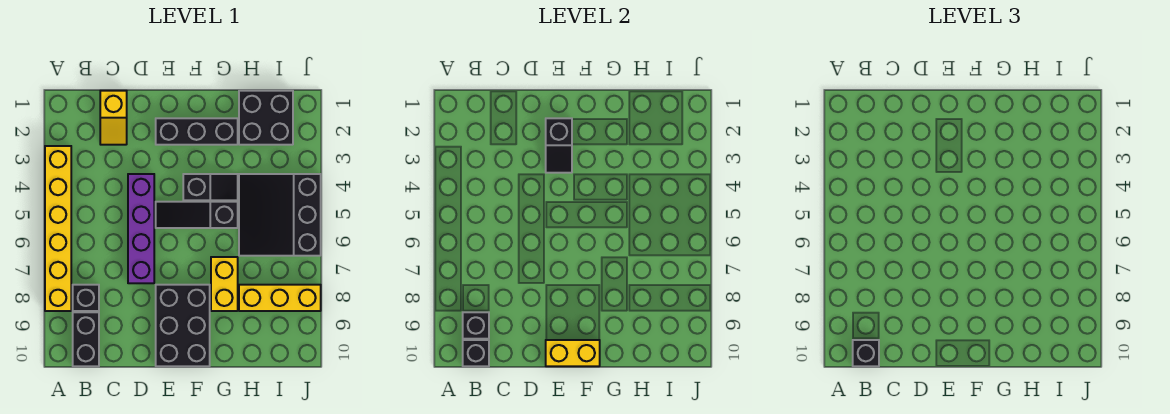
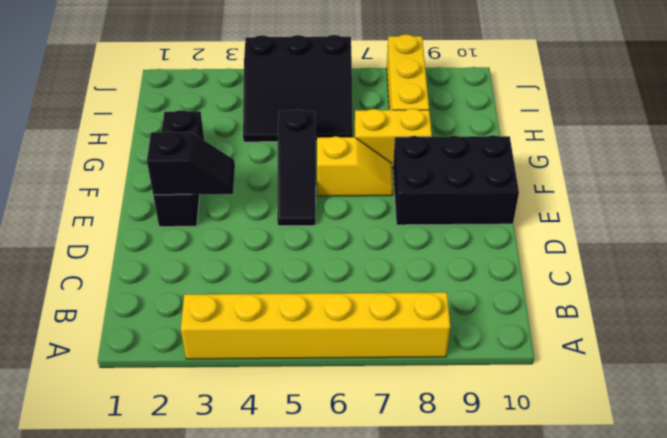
yellow 1x2 slope [317,136,393,196] -> yellow 1x2 slope moved to [100,91,127,145]
none -> black 1x1 brick [73,285,99,311]
none -> black 1x2 brick [73,312,99,366]
none -> purple 1x4 brick [128,174,154,283]

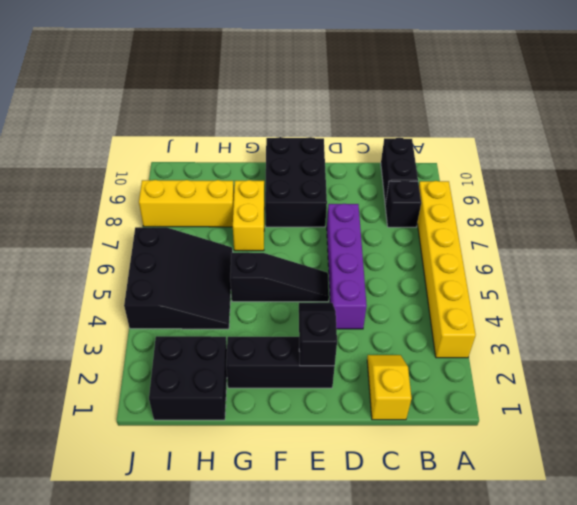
none -> black 1x2 slope [183,174,238,200]
none -> black 1x1 brick [463,312,489,339]
none -> black 1x1 brick [463,340,489,366]

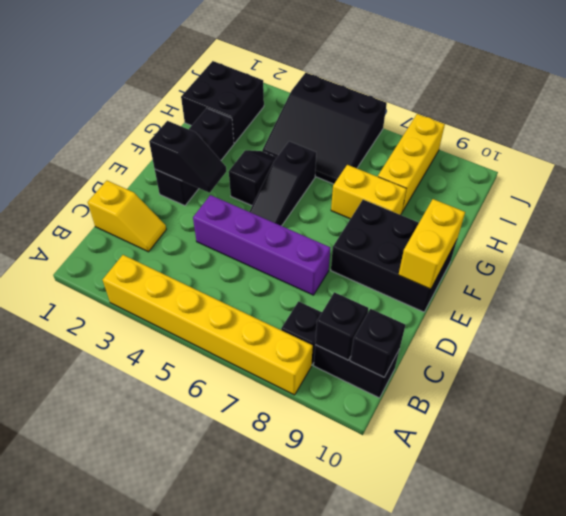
none -> black 1x1 brick [853,340,879,366]

